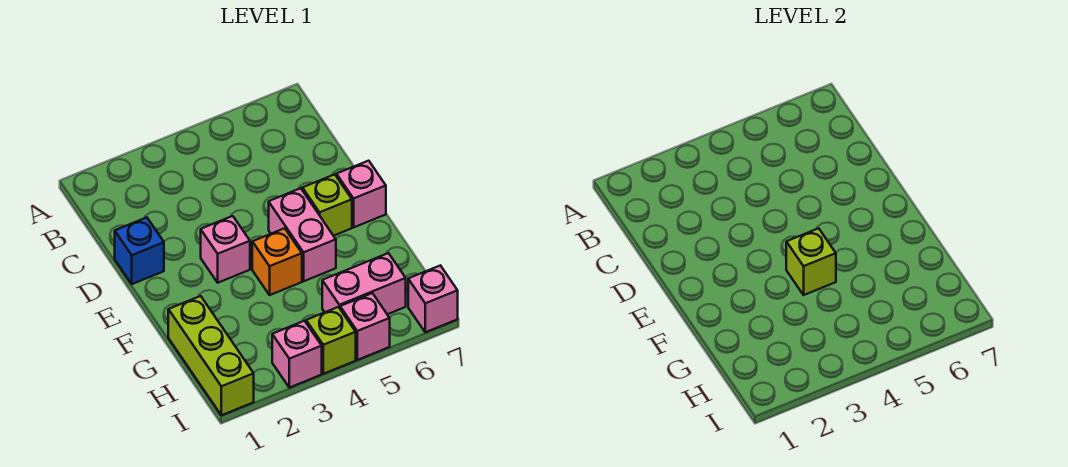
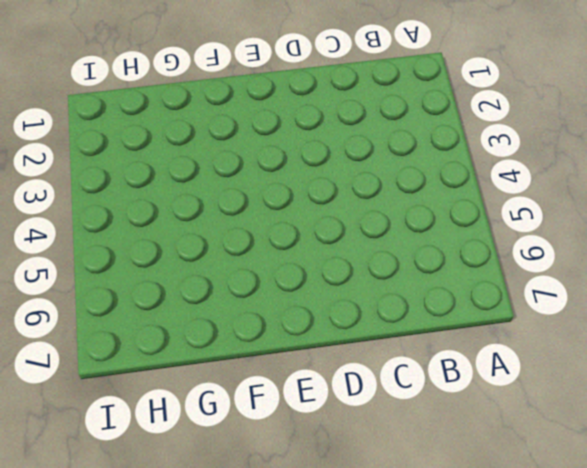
none -> blue 1x1 brick [115,217,164,284]
none -> pink 1x1 brick [201,216,250,283]
none -> pink 1x2 brick [269,188,336,281]

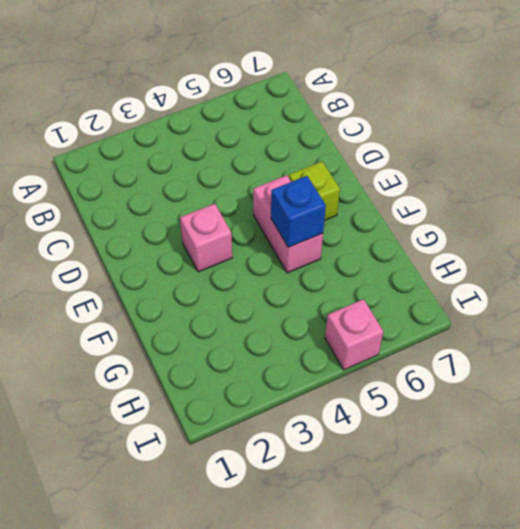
blue 1x1 brick [271,176,326,247] -> blue 1x1 brick moved to [115,217,164,284]
none -> pink 1x1 brick [336,161,386,227]
none -> orange 1x1 brick [252,228,302,295]
none -> lime 1x3 brick [168,296,254,415]

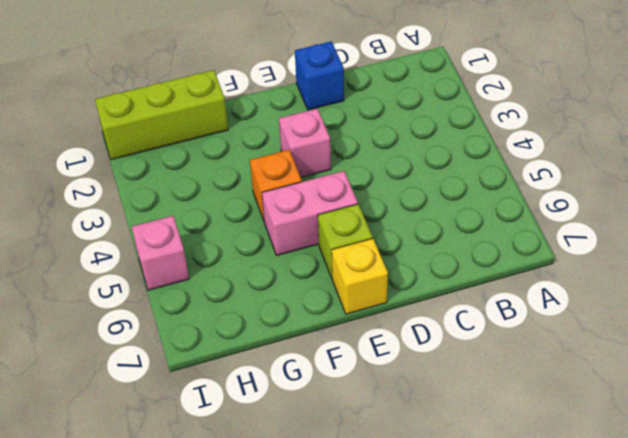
yellow 1x1 brick [332,238,388,314] -> pink 1x1 brick [336,161,386,227]
none -> pink 1x2 brick [322,253,406,314]
none -> pink 1x1 brick [272,321,322,388]
none -> lime 1x1 brick [306,307,356,374]

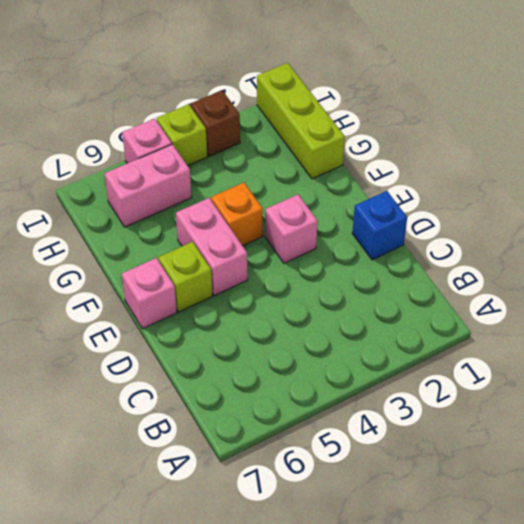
brown 1x1 brick [191,90,240,156] -> pink 1x1 brick [272,321,322,388]
none -> pink 1x1 brick [408,265,458,332]
none -> lime 1x1 brick [786,228,836,295]

